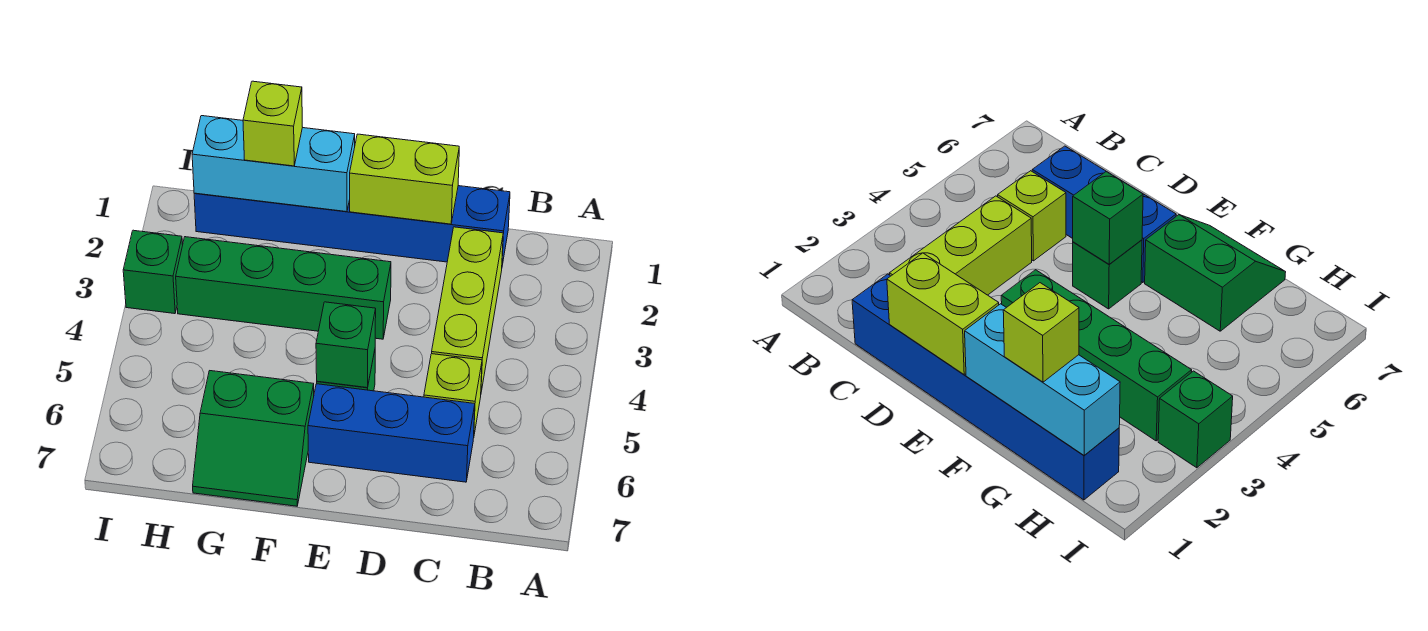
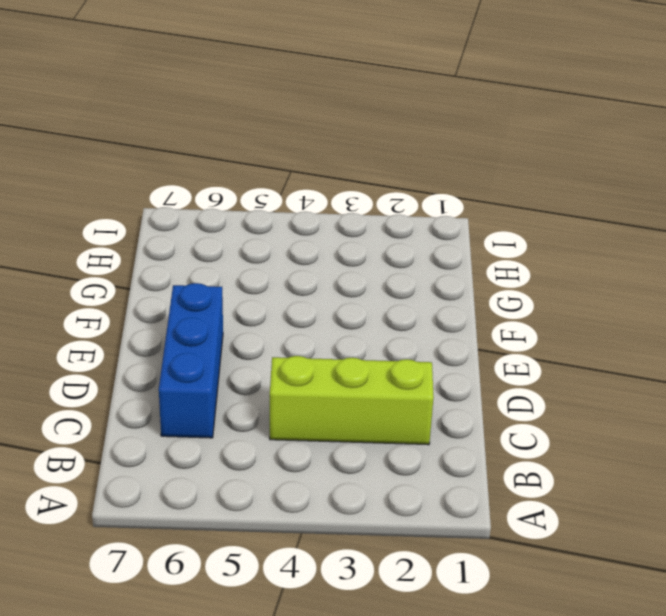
none -> blue 1x6 brick [194,186,510,265]
none -> lime 1x1 brick [424,354,482,434]
none -> green 1x4 brick [176,237,391,339]

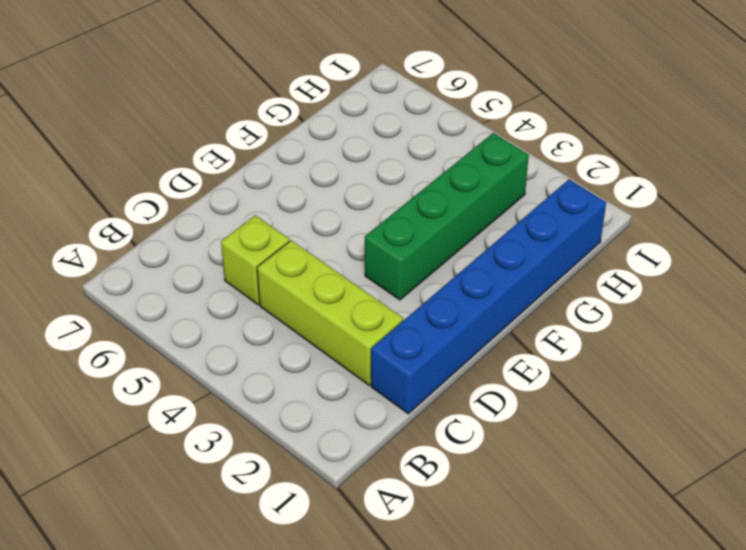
none -> blue 1x3 brick [308,384,475,482]
none -> green 1x1 brick [1073,240,1142,309]
none -> green 2x2 slope [193,371,314,506]

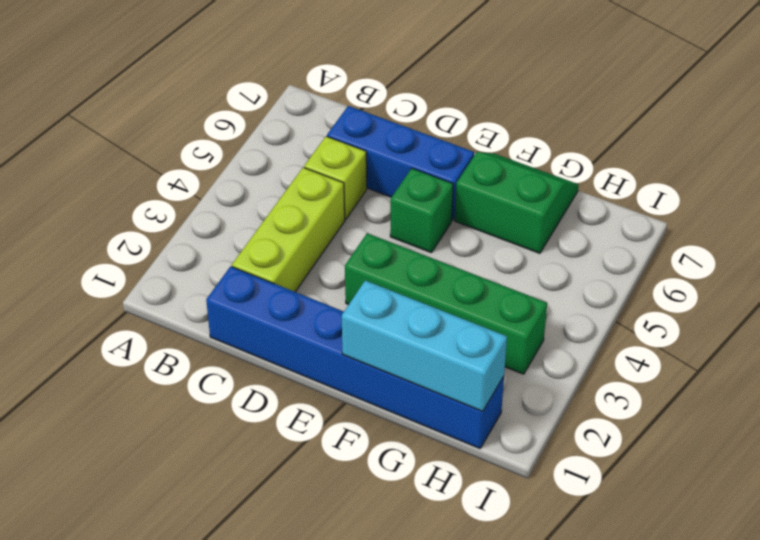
none -> green 1x1 brick [123,230,183,314]
none -> lime 1x2 brick [350,134,459,224]
none -> green 1x1 brick [316,302,376,388]

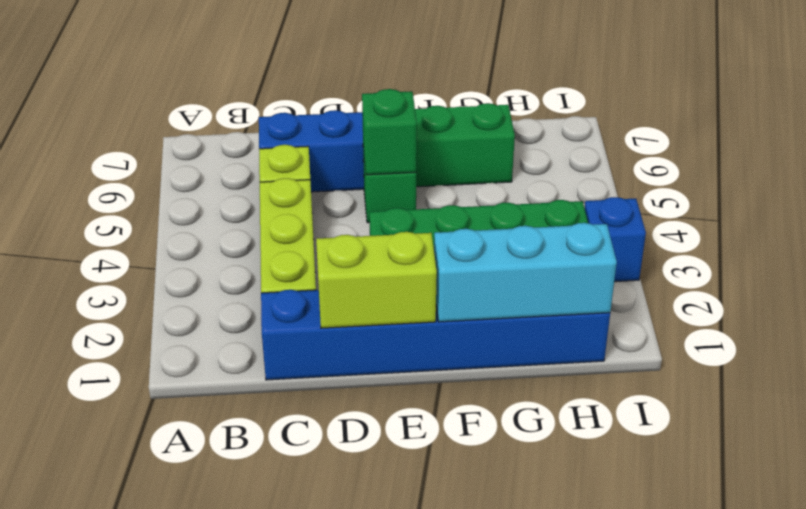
blue 1x1 brick [585,197,646,282] -> green 1x1 brick [123,230,183,314]
none -> lime 1x1 brick [243,81,303,166]

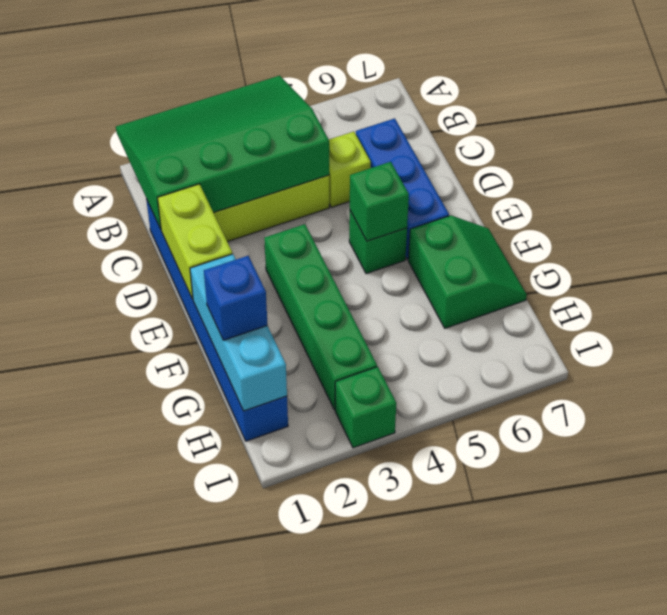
green 3x4 slope [116,76,329,229] -> none
blue 1x1 brick [204,256,267,340] -> lime 1x1 brick [243,81,303,166]

